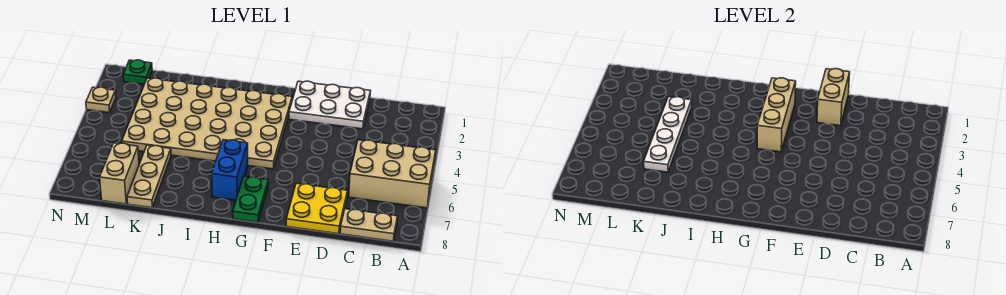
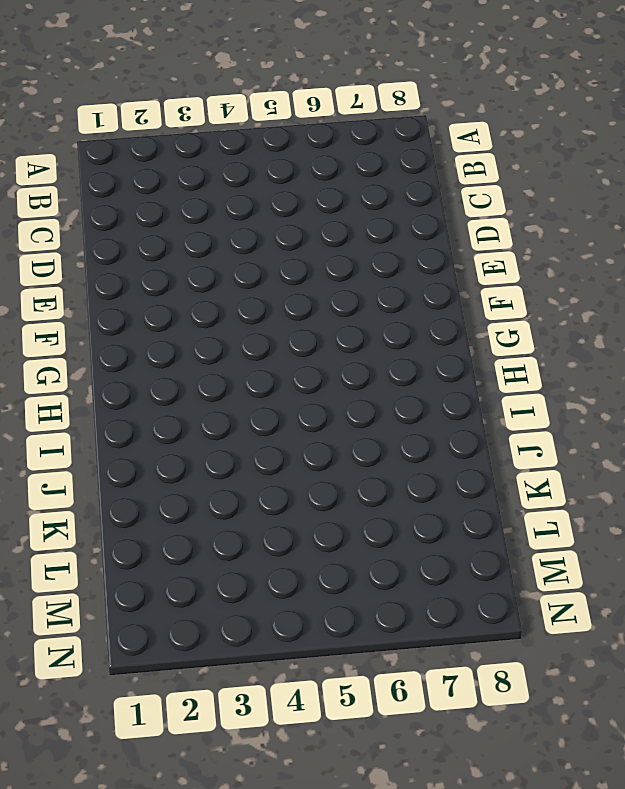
none -> tan 2x3 brick [349,140,436,208]
none -> tan 1x2 plate [340,209,397,241]
none -> white 2x3 plate [289,81,371,129]

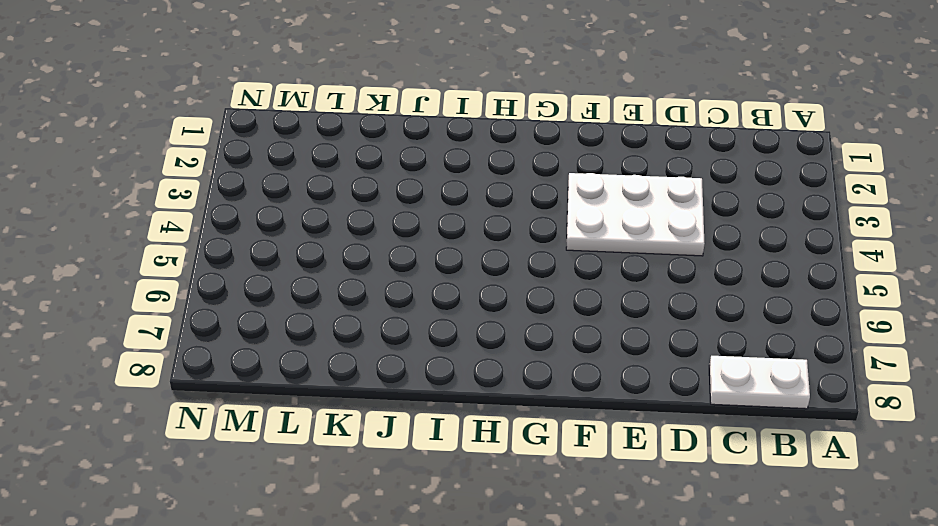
white 1x2 plate [709,356,810,409] -> tan 1x2 plate [340,209,397,241]
white 2x3 plate [566,173,705,256] -> white 2x3 plate moved to [289,81,371,129]
none -> tan 2x3 brick [349,140,436,208]
none -> yellow 2x2 plate [286,183,348,234]
none -> tan 4x6 plate [122,78,292,169]

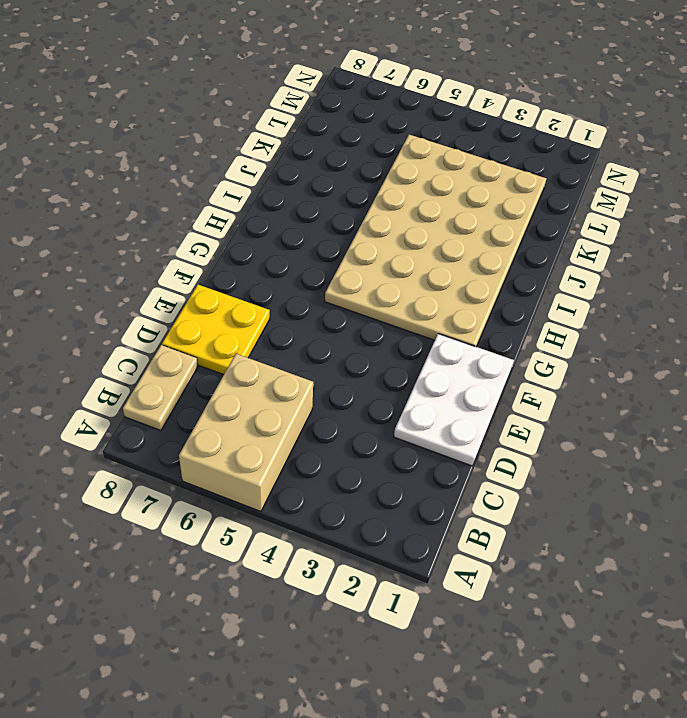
none -> green 1x2 plate [233,176,268,222]
none -> blue 1x2 brick [212,140,248,200]
none -> tan 1x3 plate [127,145,171,208]

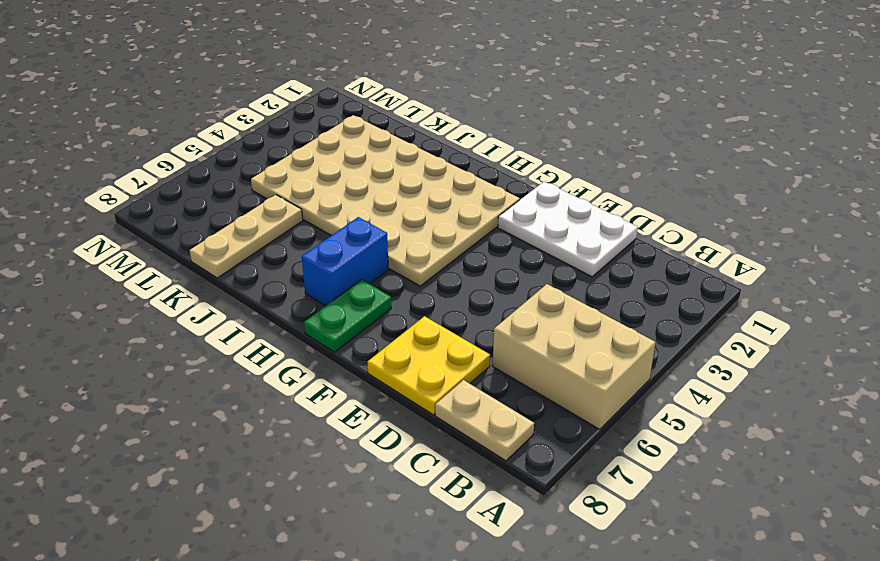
none -> tan 1x2 brick [100,143,139,204]
none -> green 1x1 plate [123,60,152,84]
none -> tan 1x1 plate [86,87,116,113]

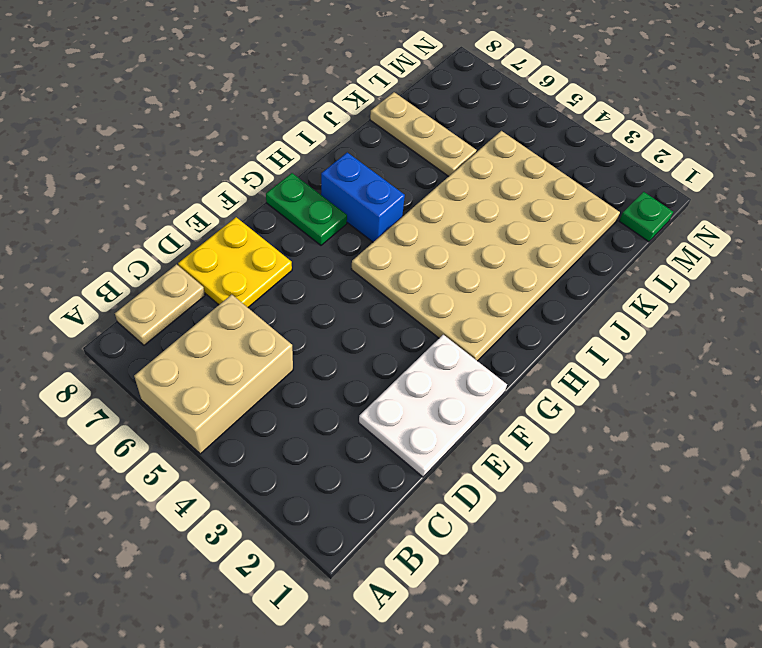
none -> tan 1x2 brick [100,143,139,204]
none -> tan 1x1 plate [86,87,116,113]
none -> tan 1x2 brick [817,69,850,126]

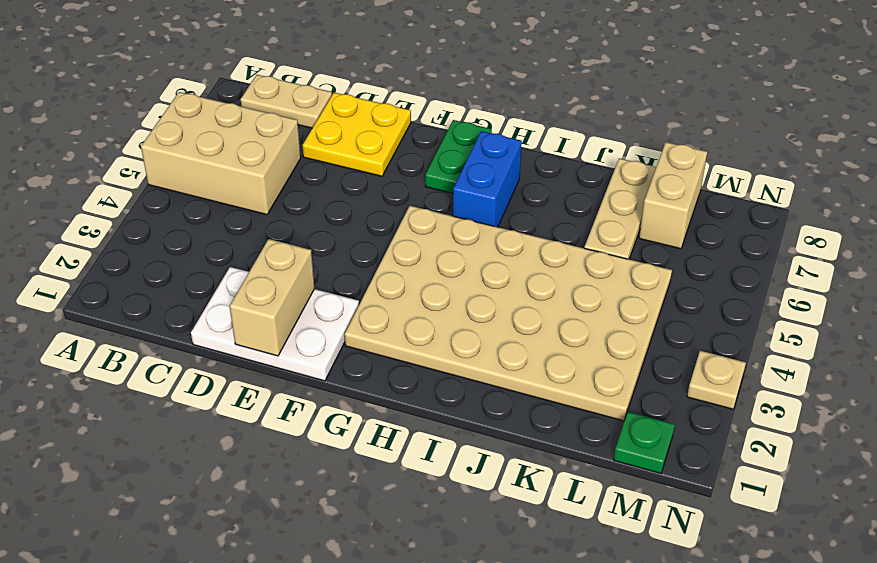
none -> tan 1x3 brick [757,78,796,152]
none -> white 1x4 plate [644,97,692,172]

